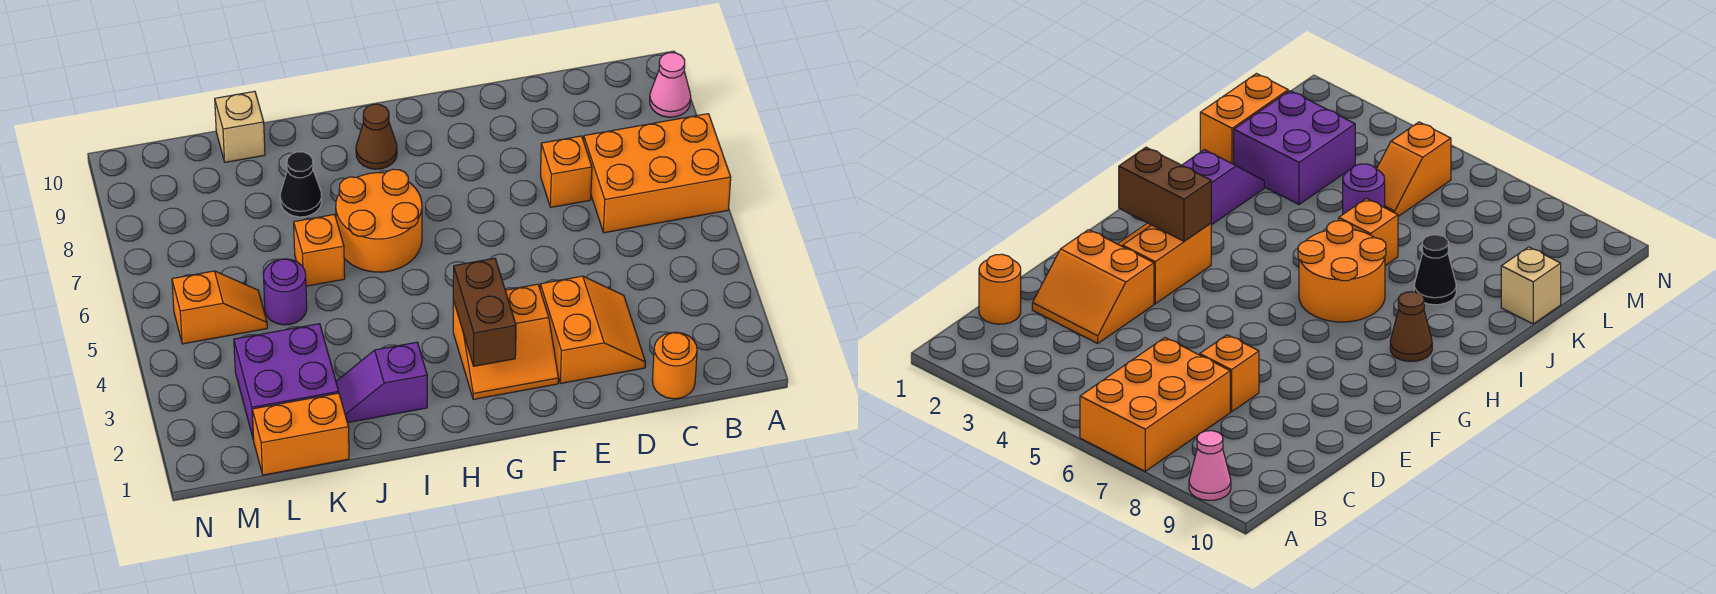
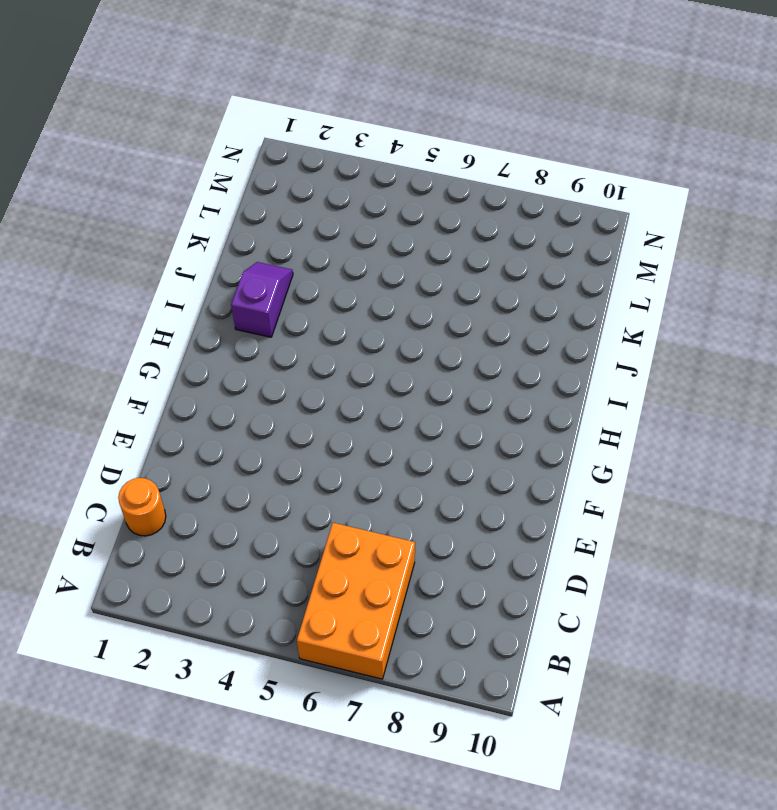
none -> pink 1x1 cone [650,53,691,117]
none -> orange 2x2 slope [540,276,645,383]
none -> orange 1x1 brick [541,136,592,207]

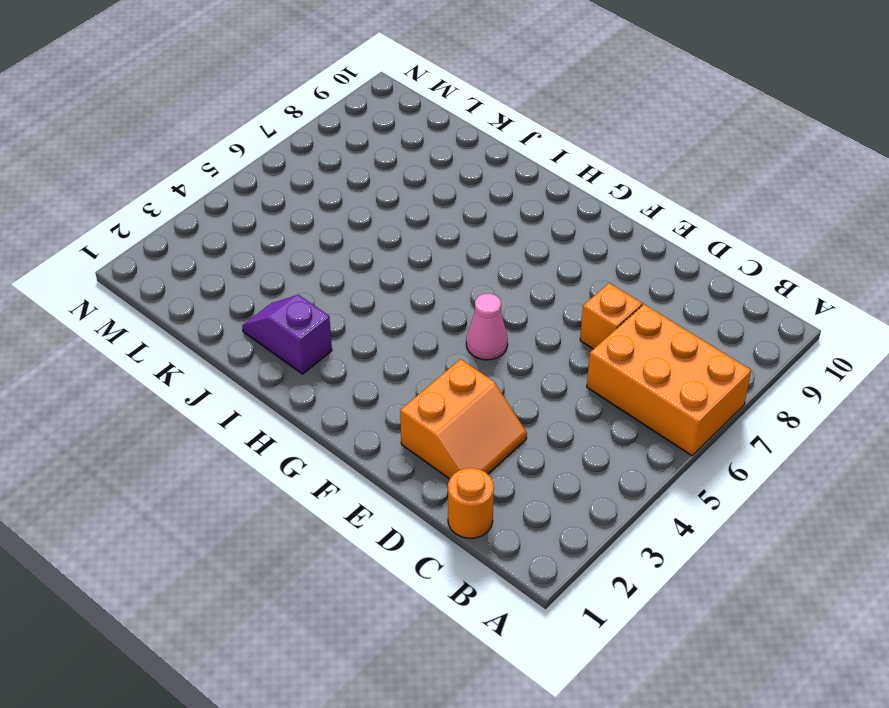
pink 1x1 cone [466,293,508,360] -> pink 1x1 cone moved to [650,53,691,117]
none -> orange 2x2 slope [453,284,558,399]
none -> orange 2x2 round brick [336,169,422,272]
none -> brown 1x1 cone [356,104,397,169]

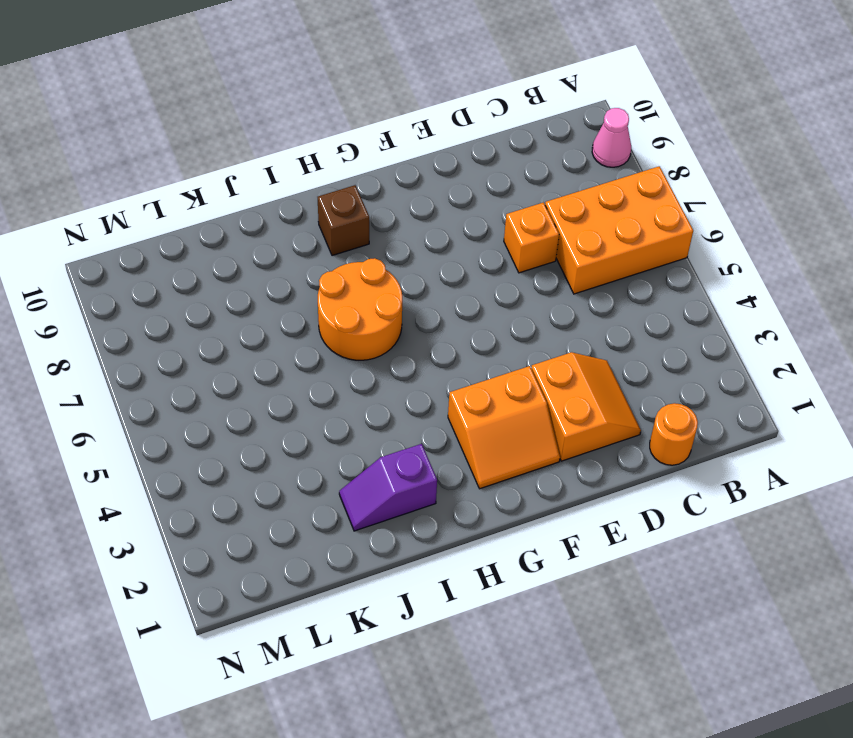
brown 1x1 brick [318,185,369,256] -> brown 1x1 cone [356,104,397,169]
none -> orange 1x1 brick [294,214,345,286]
none -> black 1x1 cone [280,152,322,217]
none -> orange 1x2 brick [252,393,349,475]

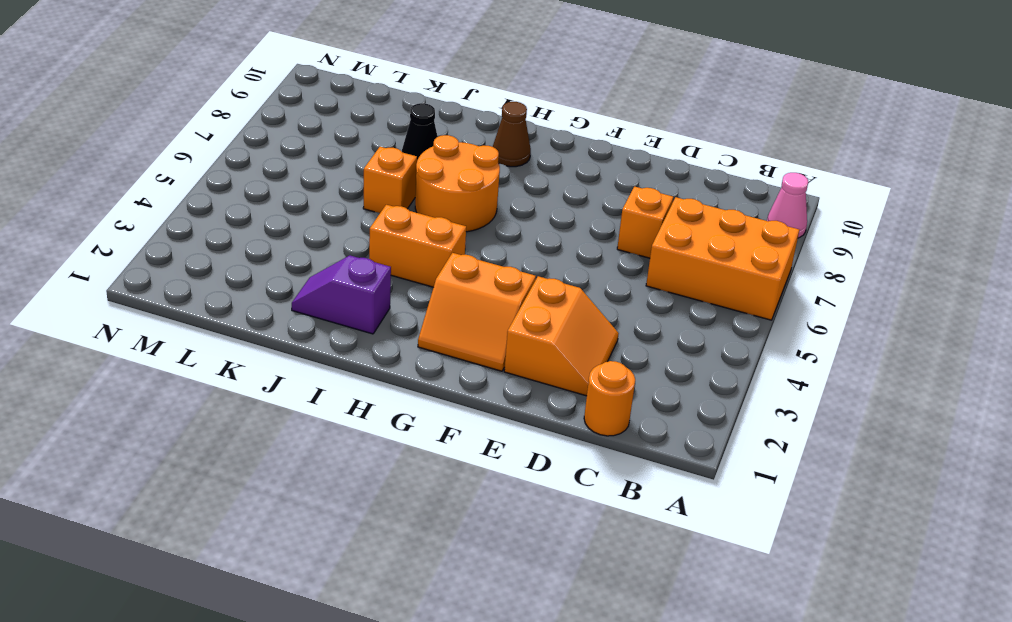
orange 1x2 brick [369,205,466,287] -> orange 1x2 brick moved to [252,393,349,475]
none -> purple 2x2 brick [234,324,339,440]
none -> purple 1x1 round brick [263,259,307,325]
none -> tan 1x1 brick [215,91,265,162]

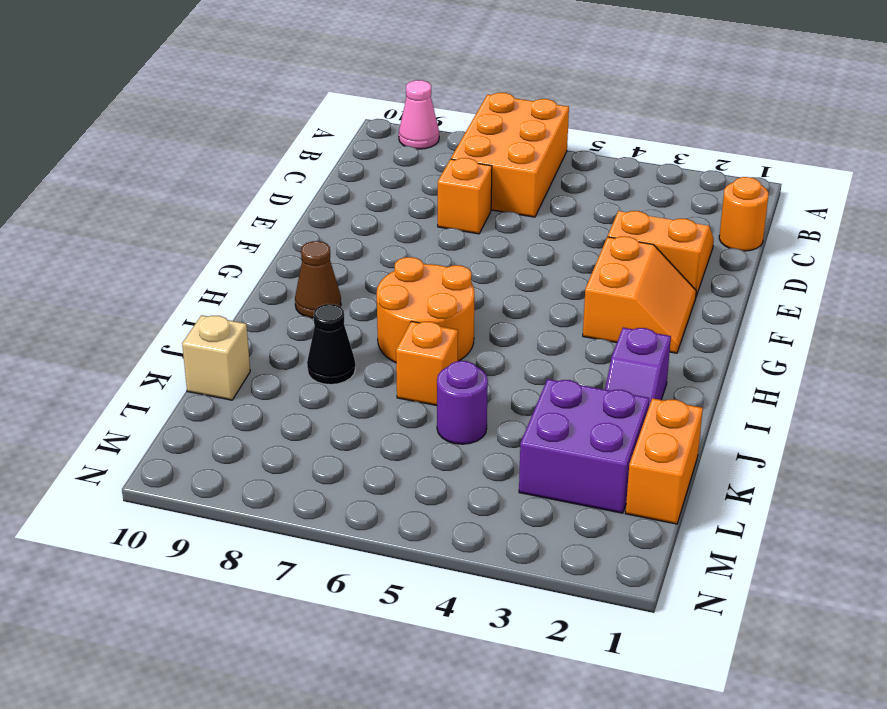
none -> orange 1x2 slope [172,271,267,344]
none -> brown 1x2 brick [453,258,516,366]

